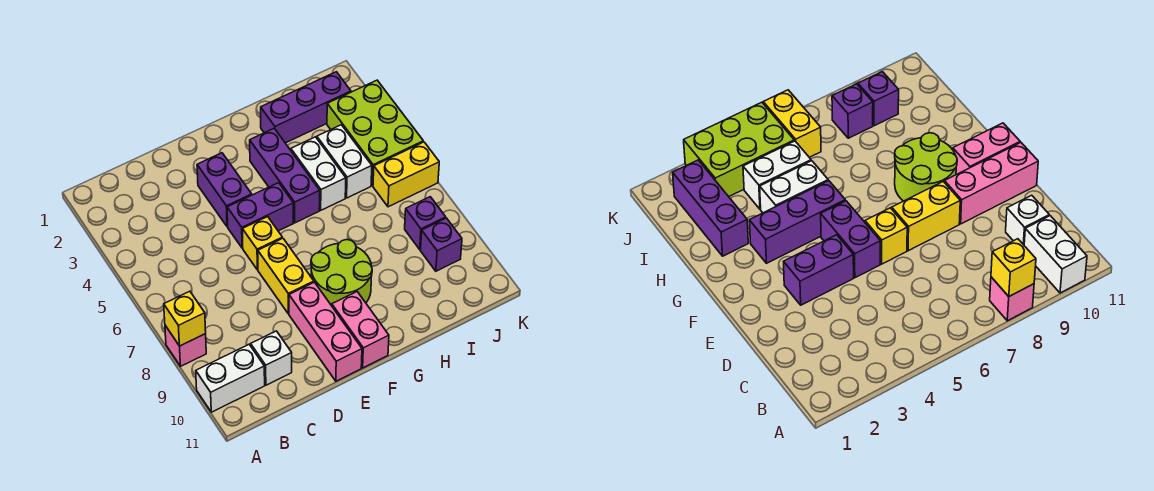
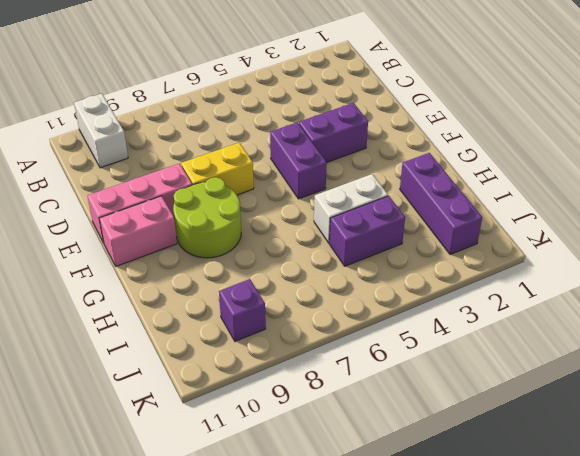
purple 1x2 brick [329,196,405,266] -> white 1x2 brick [317,125,372,198]
none -> pink 1x1 brick [165,326,206,366]
none -> white 1x1 brick [251,331,292,385]
none -> yellow 1x1 brick [242,217,282,270]

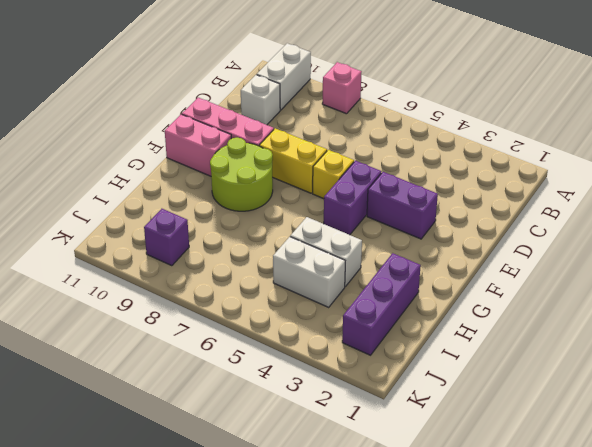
none -> purple 1x3 brick [250,128,320,223]
none -> lime 2x3 brick [327,80,423,186]
none -> yellow 1x2 brick [373,142,439,207]

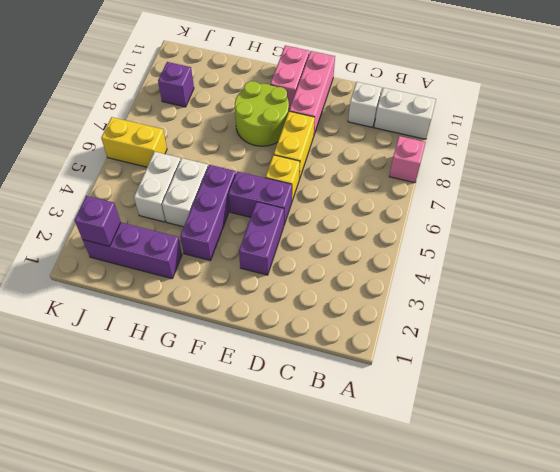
purple 1x1 brick [75,196,121,246] -> purple 1x1 brick moved to [405,197,446,249]
none -> lime 2x3 brick [327,80,423,186]
none -> yellow 1x1 brick [164,291,206,346]

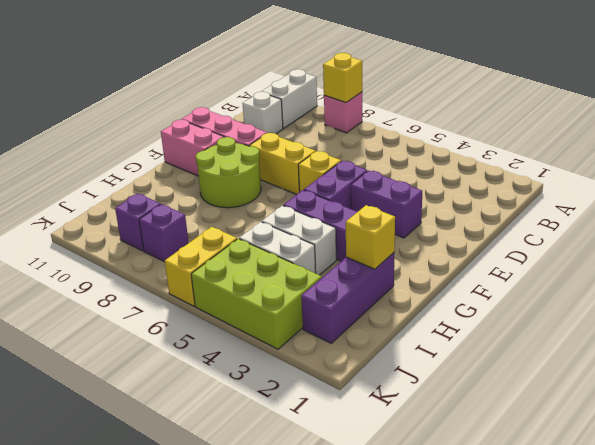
yellow 1x1 brick [346,205,395,269] -> none

